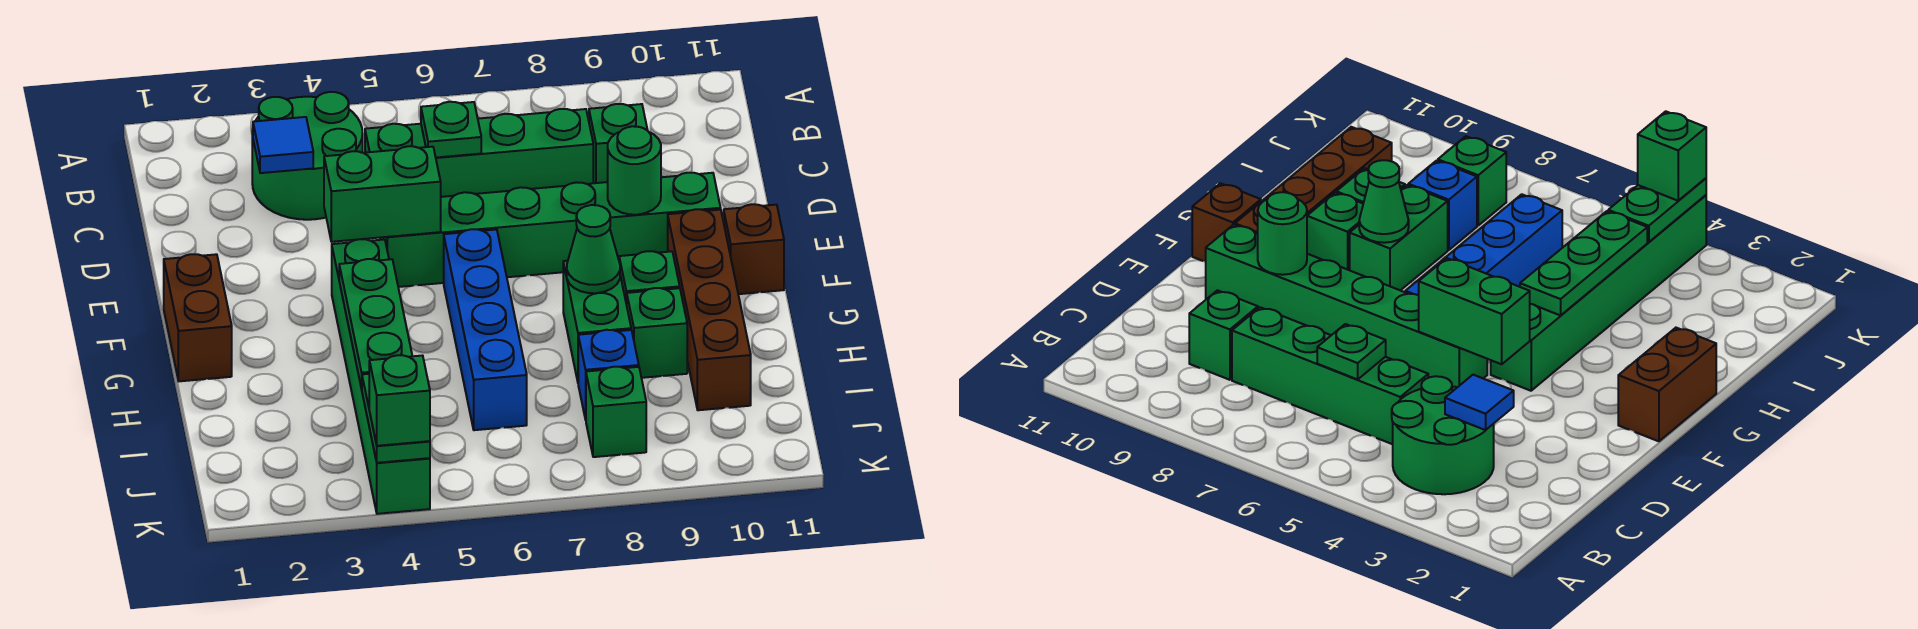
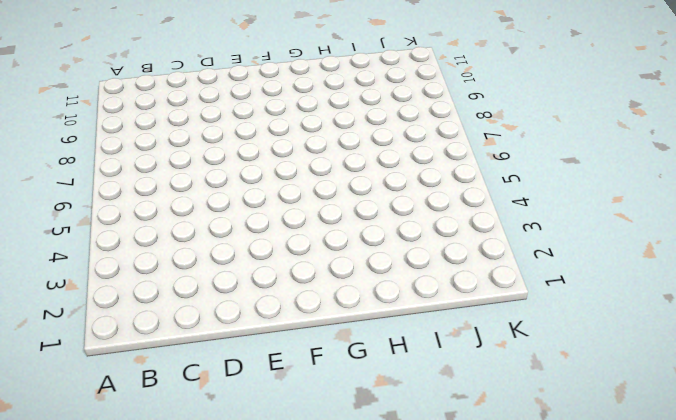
none -> green 2x2 round brick [252,92,363,220]
none -> green 1x4 brick [365,109,593,197]
none -> green 1x1 brick [589,104,648,183]

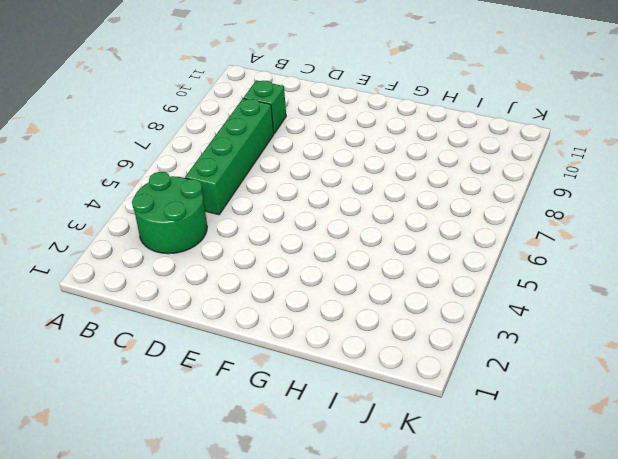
none -> green 1x6 brick [380,173,721,287]
none -> brown 1x2 brick [164,254,232,381]
none -> green 1x6 brick [332,239,430,514]

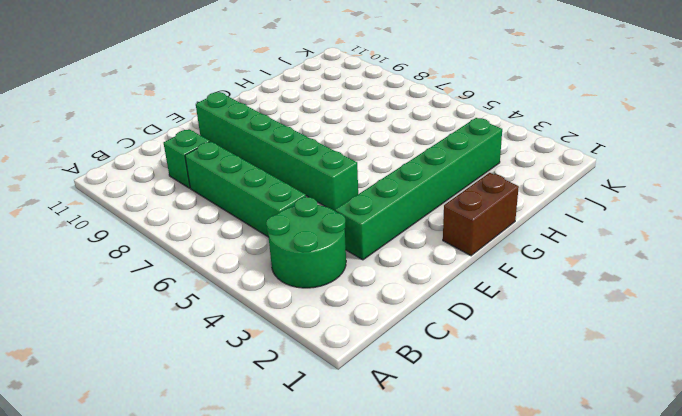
green 1x6 brick [335,118,502,260] -> green 1x6 brick moved to [332,239,430,514]
none -> blue 1x4 brick [444,229,527,430]
none -> brown 1x4 brick [668,209,751,410]
none -> brown 1x1 brick [724,204,784,294]

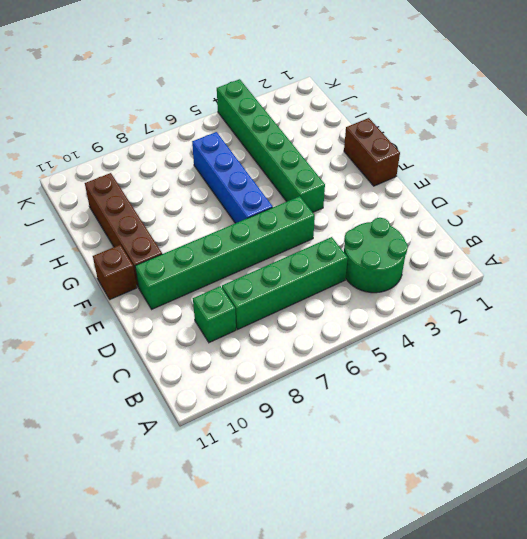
none -> green 1x2 brick [563,261,631,381]
none -> green 1x1 brick [619,251,680,305]
none -> green 1x1 brick [627,288,687,378]

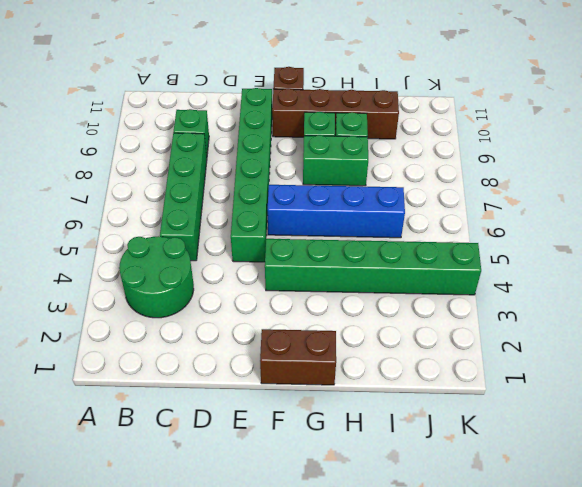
none -> blue 1x1 brick [578,330,639,420]
none -> green 1x1 brick [586,367,646,457]
none -> blue 1x1 tile [253,117,313,173]

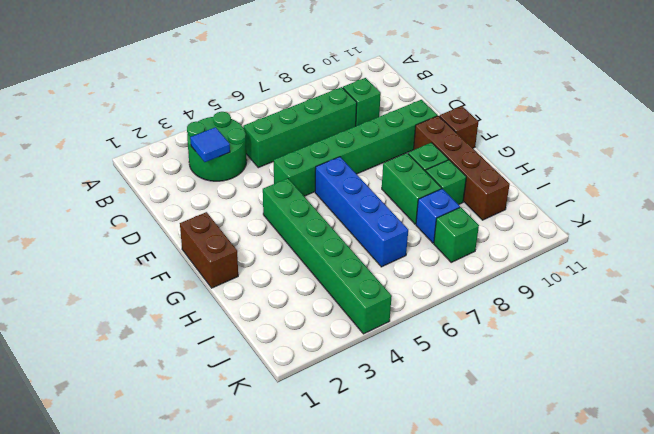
none -> green 1x1 plate [421,102,481,157]
none -> green 1x2 brick [324,146,441,242]
none -> green 1x1 round brick [608,126,661,215]

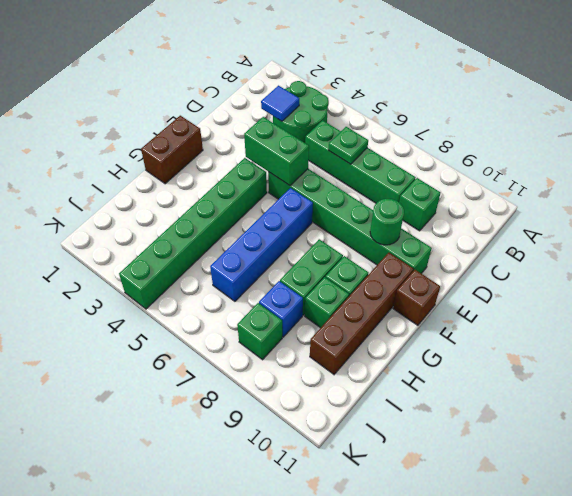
none -> green 1x3 plate [339,259,412,389]
none -> green 1x1 cone [567,205,620,293]
none -> green 1x2 plate [362,374,430,463]

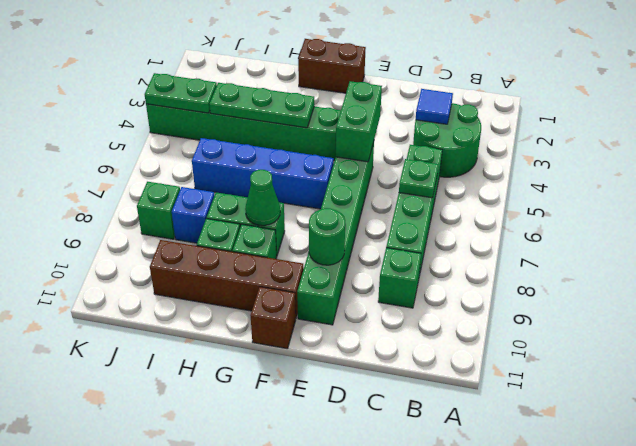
none -> green 1x1 brick [369,355,430,446]

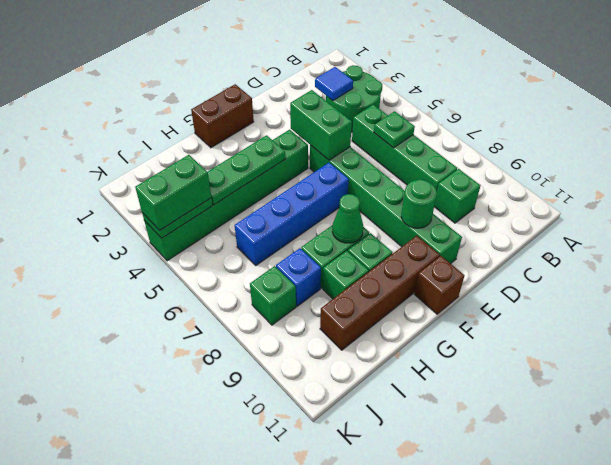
green 1x2 brick [135,155,211,230] -> green 1x1 brick [369,355,430,446]

